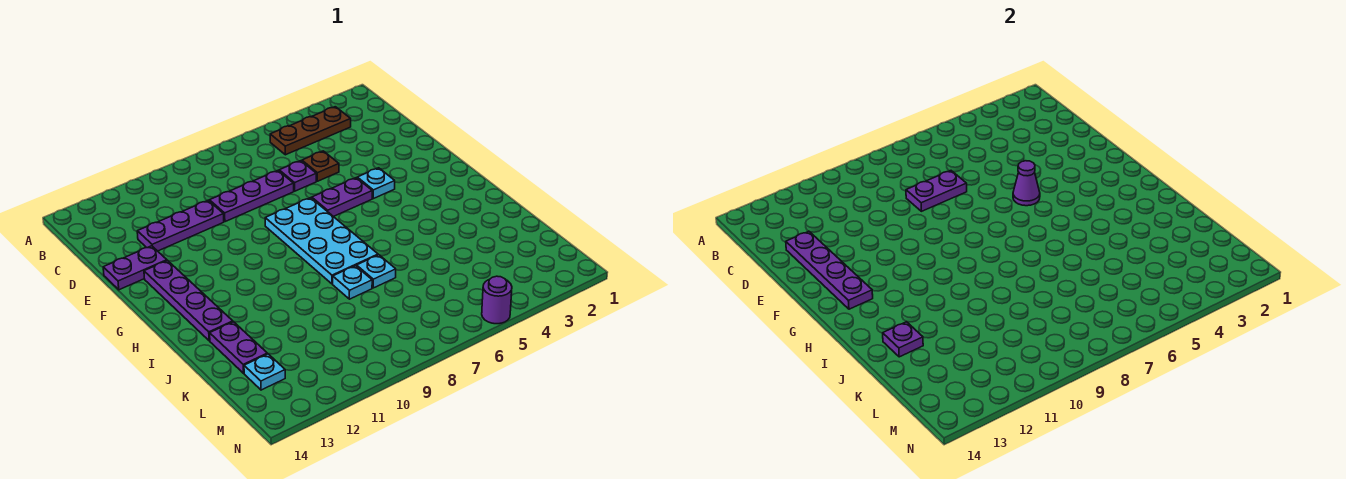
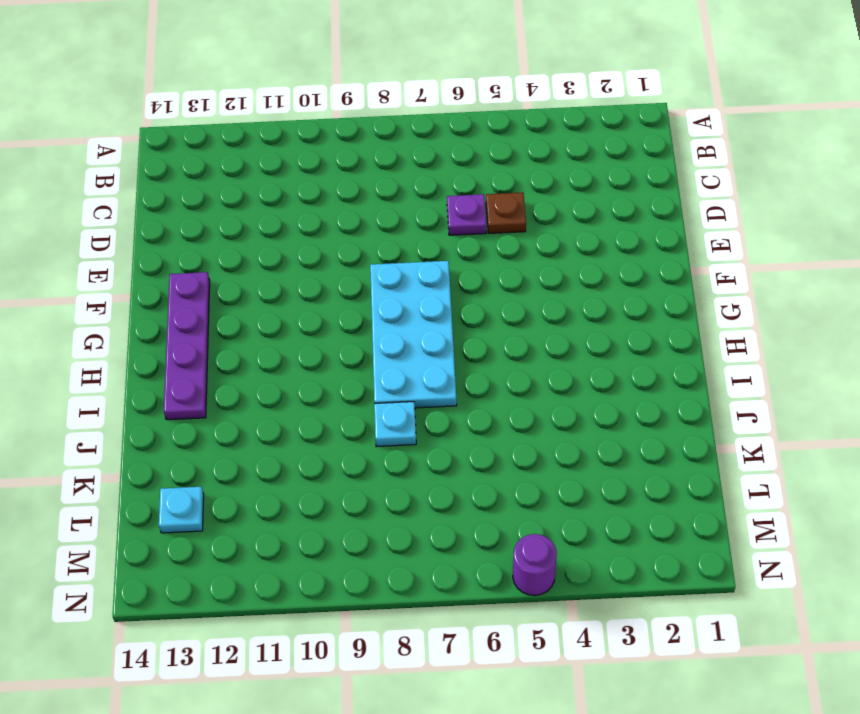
none -> brown 1x3 plate [270,107,351,155]
none -> purple 1x3 plate [209,171,294,222]
none -> purple 1x3 plate [137,200,224,251]

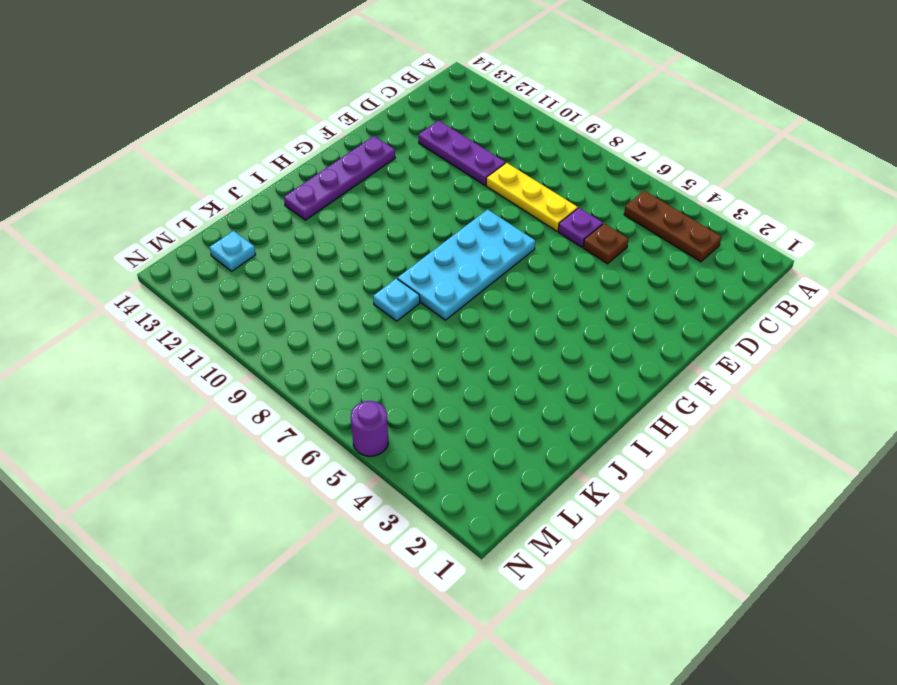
yellow 1x3 plate [486,163,578,231] -> purple 1x3 plate [209,171,294,222]
none -> purple 1x2 plate [103,246,167,290]
none -> cyan 1x1 plate [357,168,395,199]
none -> purple 1x2 plate [312,178,372,217]

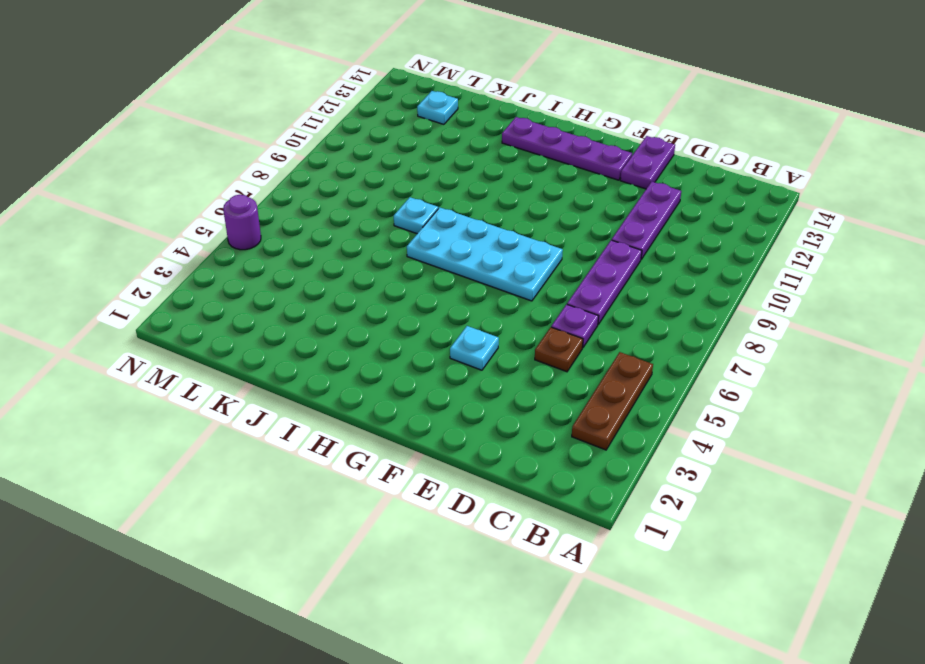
none -> purple 1x2 plate [312,178,372,217]
none -> cyan 1x1 plate [357,255,396,288]
none -> purple 1x2 plate [210,322,267,373]

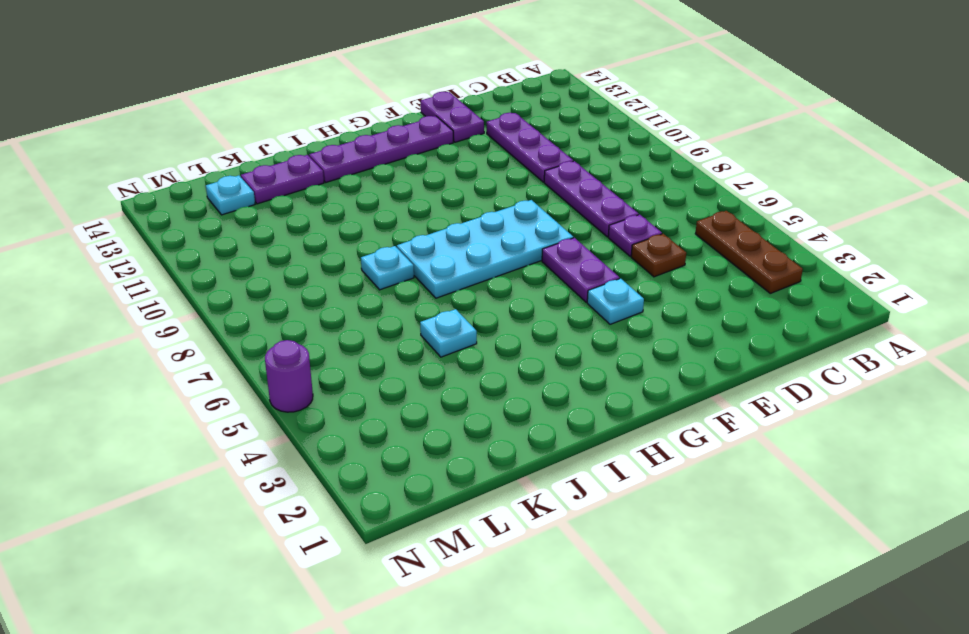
cyan 1x1 plate [420,309,477,357] -> cyan 1x1 plate moved to [357,255,396,288]
none -> purple 1x2 plate [906,171,967,211]
none -> purple 1x4 plate [786,231,873,309]
none -> purple 1x1 cone [1013,161,1040,206]

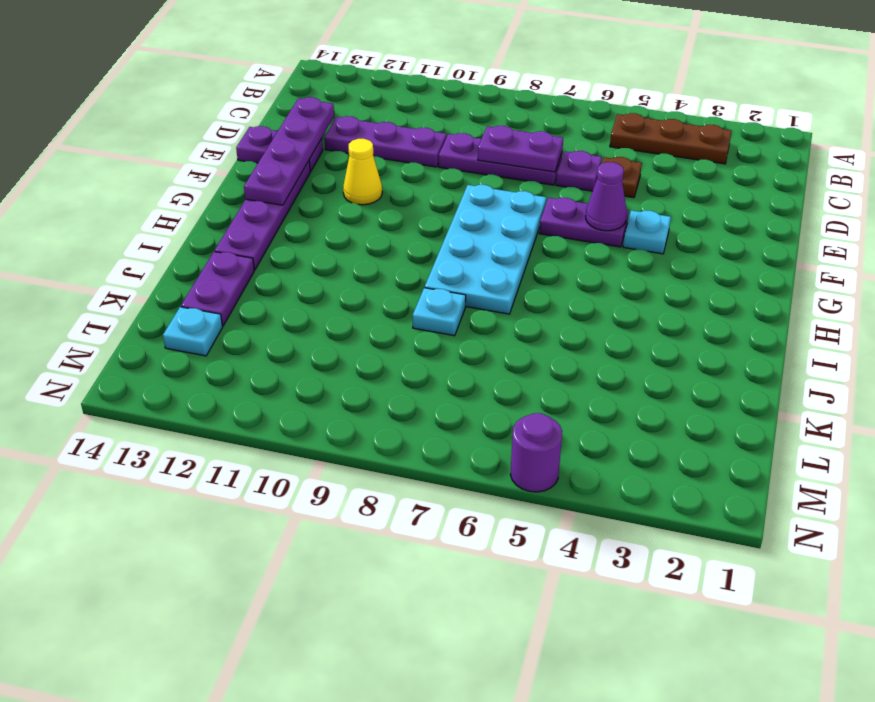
yellow 1x1 cone [343,139,382,205] -> none
none -> cyan 1x1 plate [357,255,396,288]
none -> purple 1x1 plate [883,322,923,357]

